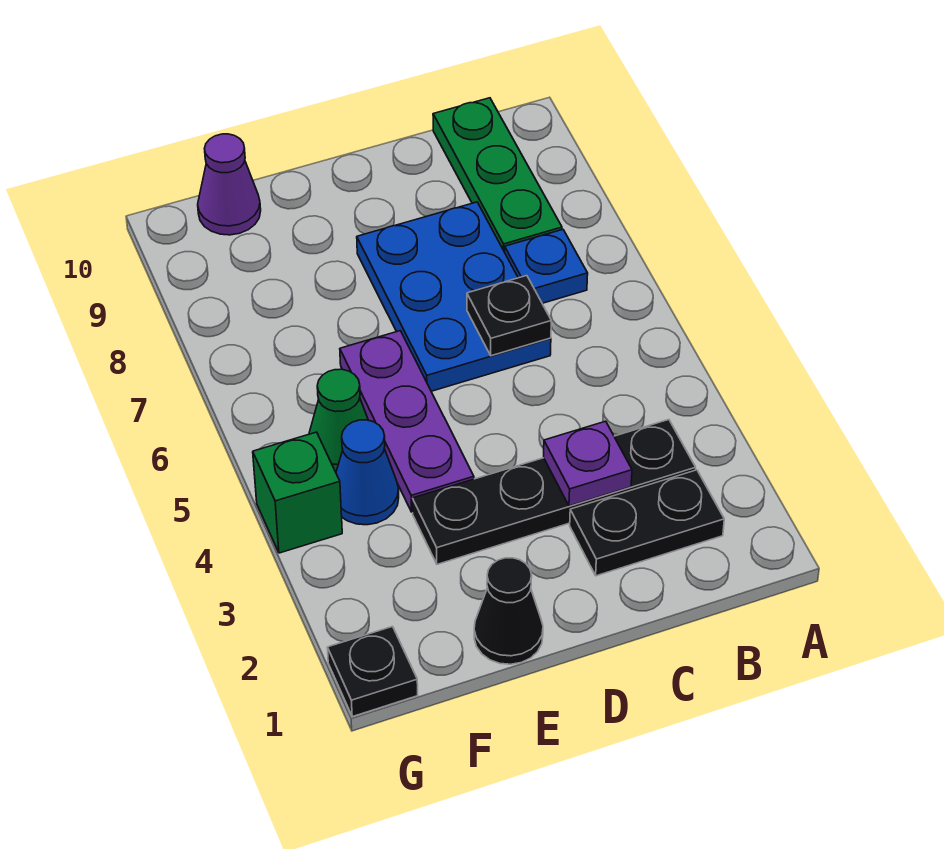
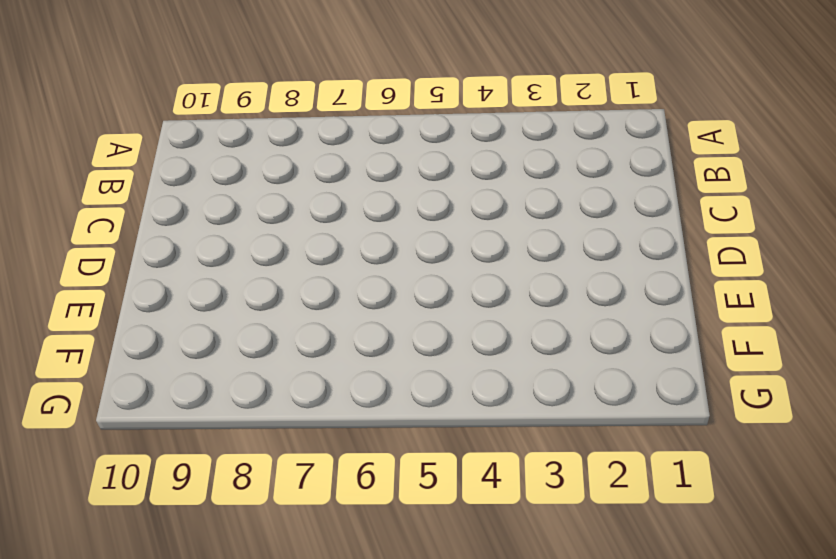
none -> black 1x2 plate [570,470,724,576]
none -> black 1x4 plate [412,420,696,564]
none -> blue 1x1 plate [505,230,588,303]

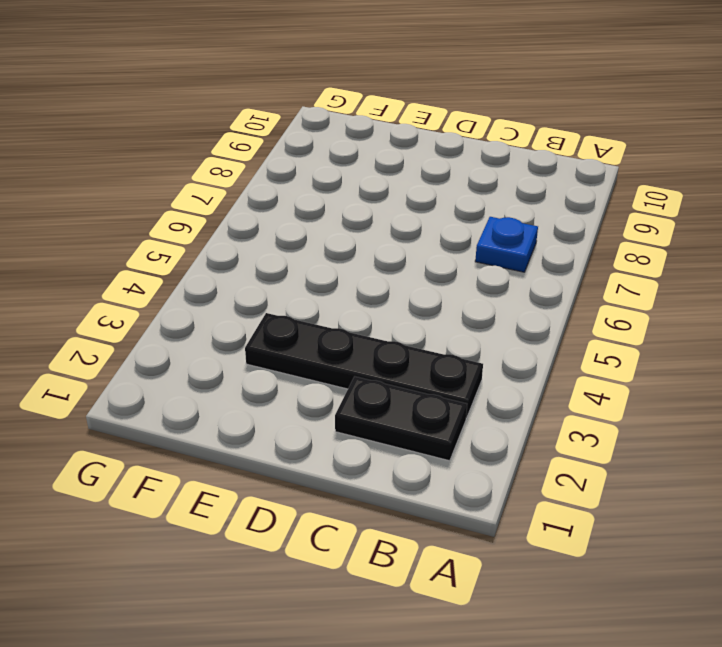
none -> green 1x3 plate [433,98,562,252]
none -> blue 2x3 plate [357,202,551,391]
none -> black 1x1 cone [474,558,543,664]

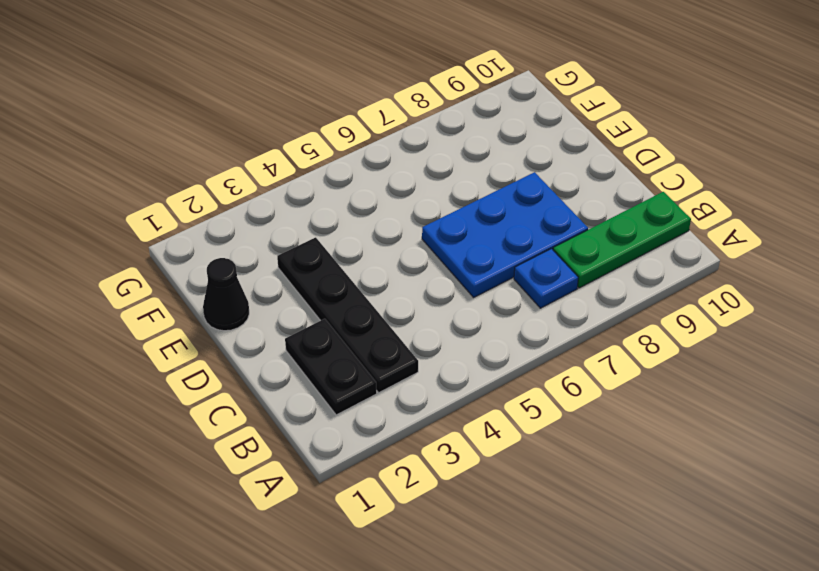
none -> purple 1x3 plate [340,331,474,512]
none -> blue 1x1 cone [336,420,399,525]
none -> green 1x1 cone [309,369,368,472]

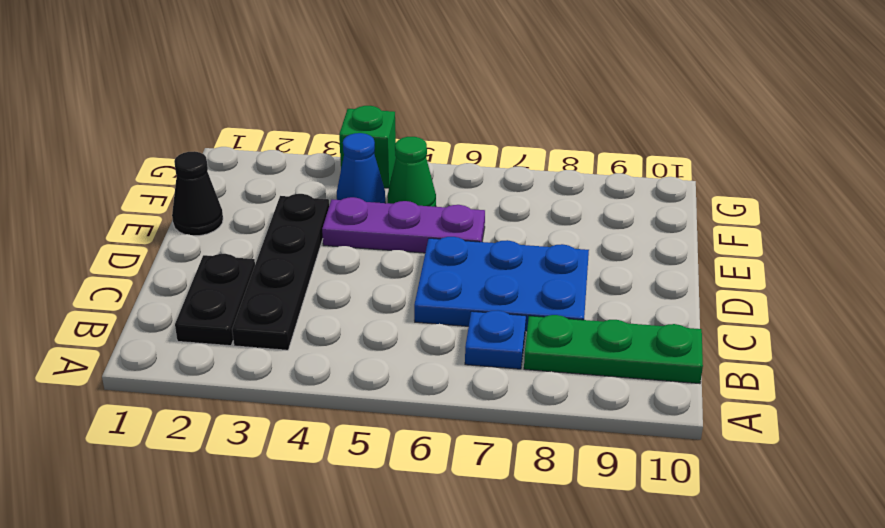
none -> purple 1x1 cone [198,134,261,235]
none -> black 1x1 plate [327,627,418,717]
none -> purple 1x1 plate [544,421,632,506]

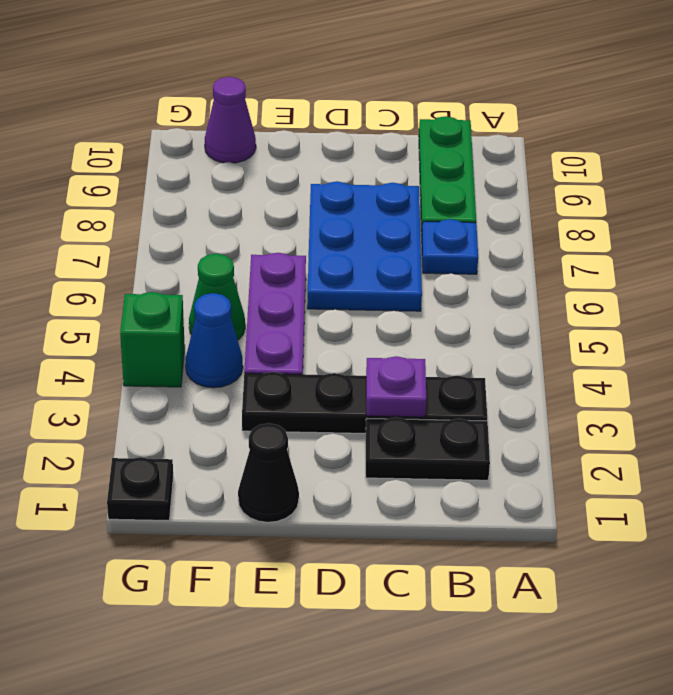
none -> black 1x1 plate [467,276,551,356]

